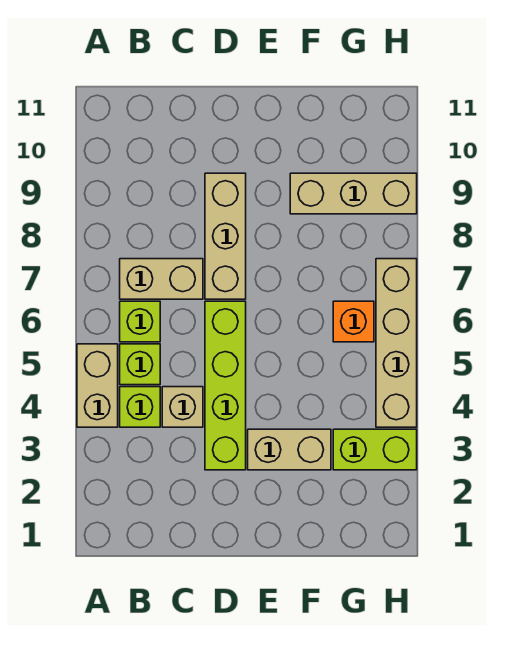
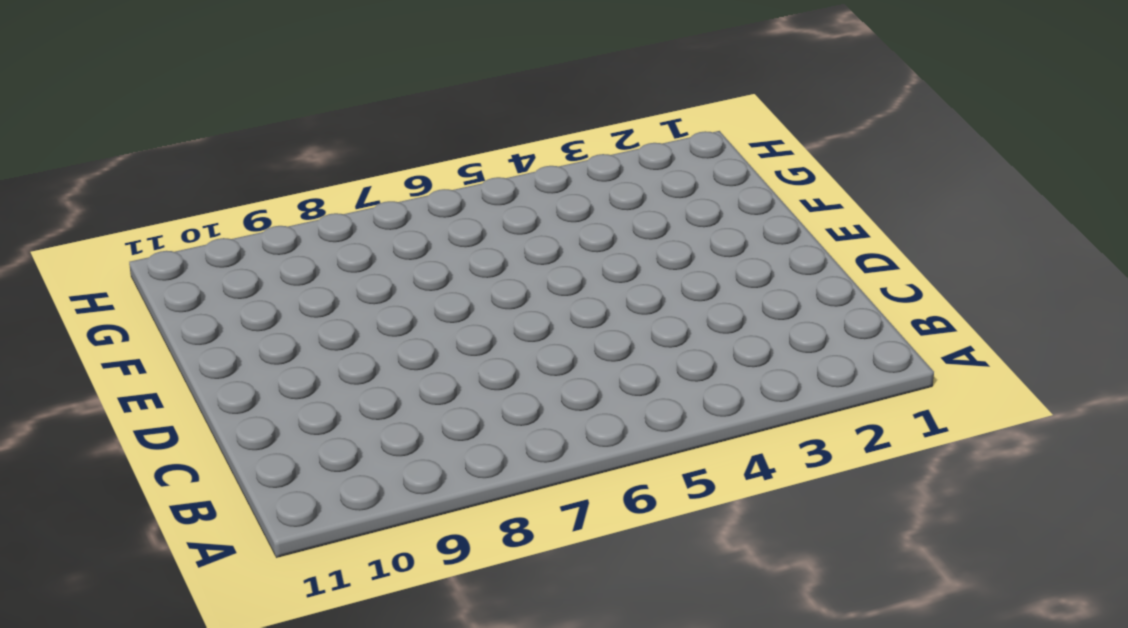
none -> tan 1x2 brick [77,344,118,427]
none -> lime 1x1 brick [120,387,160,427]
none -> lime 1x1 brick [120,344,160,385]

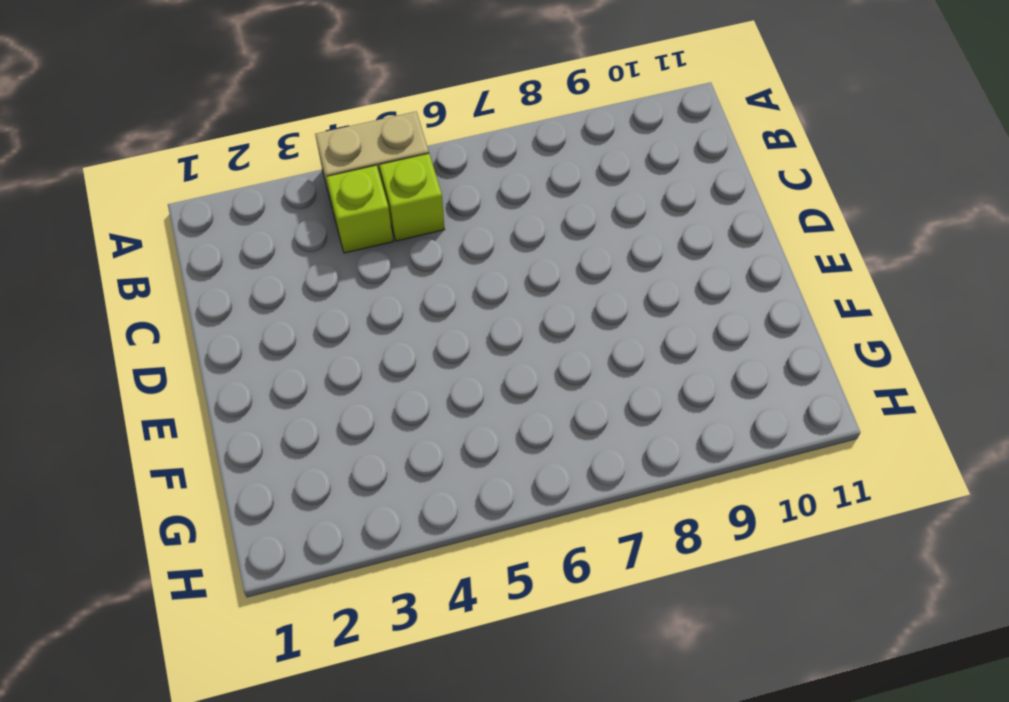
none -> lime 1x1 brick [120,301,160,342]
none -> tan 1x2 brick [120,259,203,299]
none -> tan 1x1 brick [162,387,203,427]

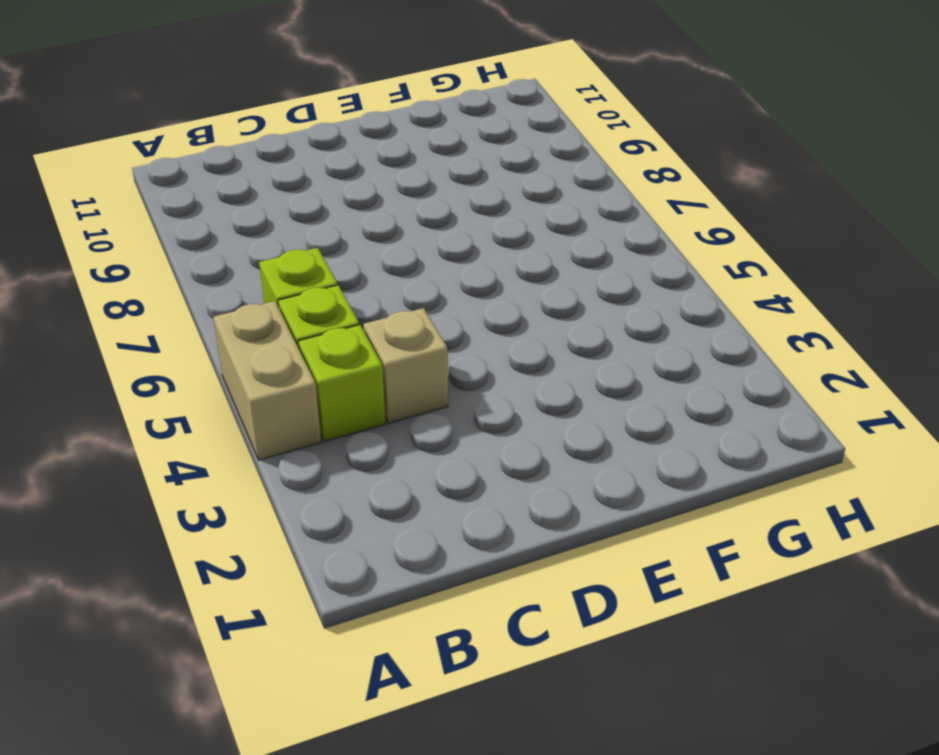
none -> tan 1x2 brick [120,259,203,299]
none -> lime 1x4 brick [205,301,246,470]
none -> tan 1x3 brick [205,173,246,299]

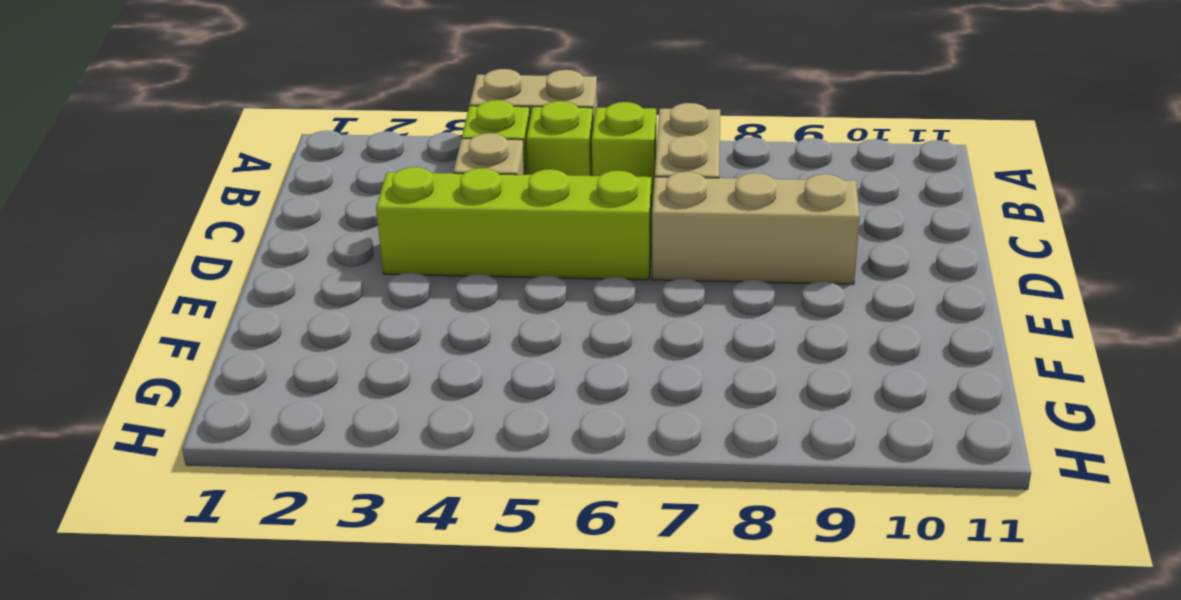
none -> tan 1x2 brick [248,429,331,470]
none -> tan 1x3 brick [290,173,417,214]
none -> lime 1x2 brick [333,429,417,470]

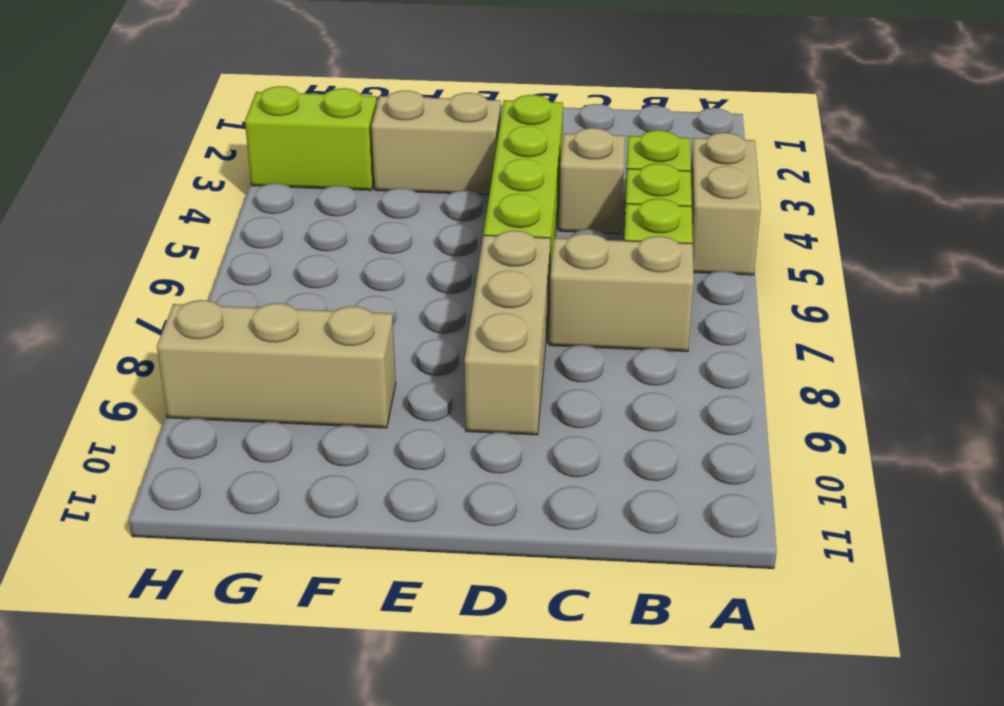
none -> orange 1x1 brick [333,301,374,342]
none -> tan 1x4 brick [376,259,417,427]

